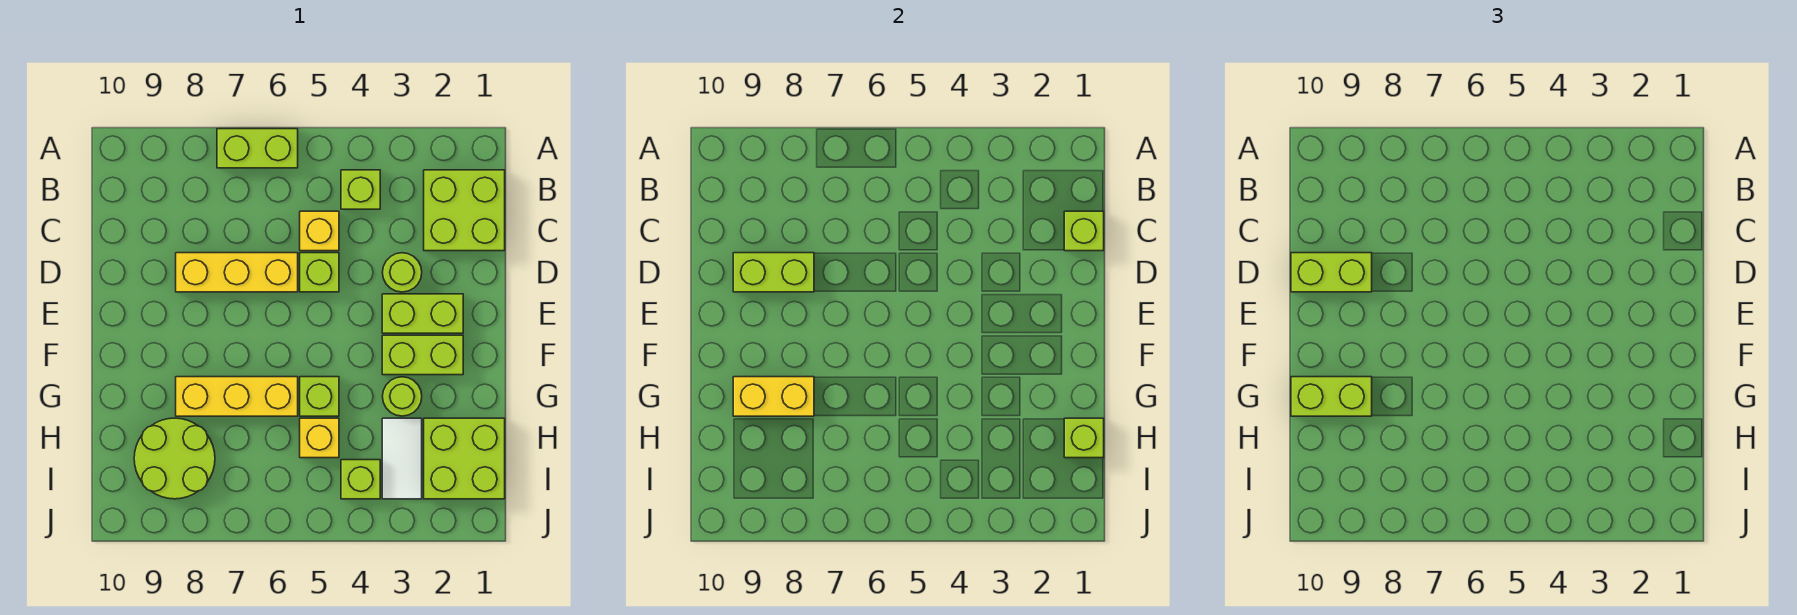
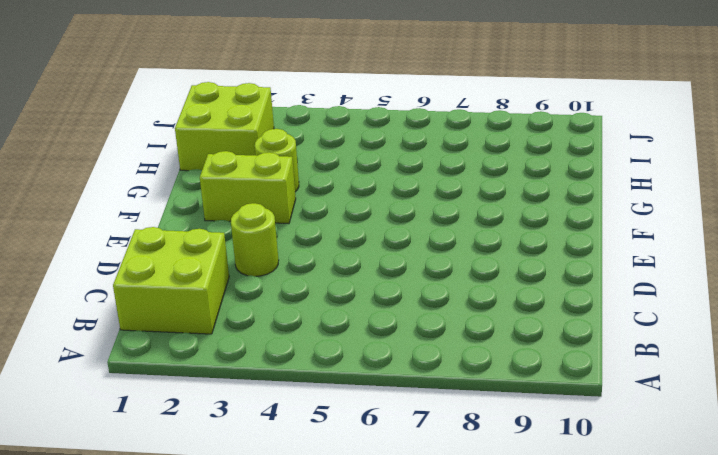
none -> lime 1x2 brick [217,129,298,168]
none -> lime 1x1 brick [341,170,380,209]
none -> yellow 1x1 brick [300,211,339,251]

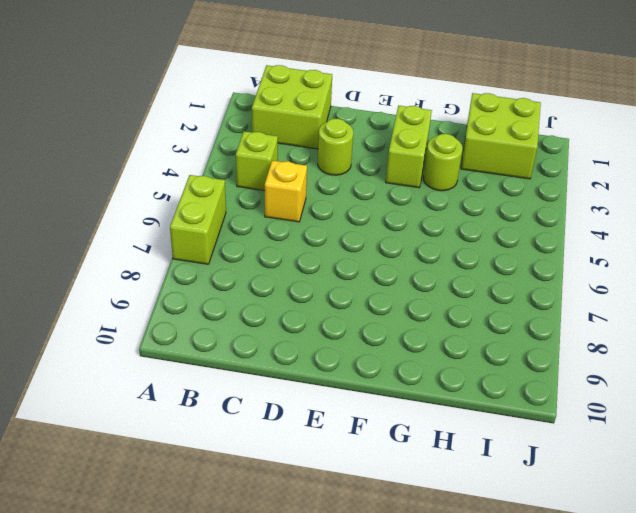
none -> lime 1x1 brick [300,253,339,292]
none -> yellow 1x3 brick [176,253,298,292]
none -> lime 1x2 brick [382,294,463,333]

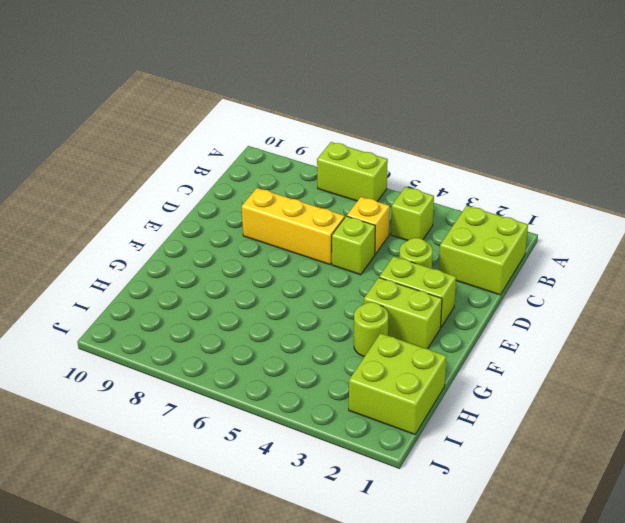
none -> lime 1x1 brick [300,377,339,416]
none -> yellow 1x3 brick [176,377,298,416]
none -> white 1x2 tile [382,418,422,499]

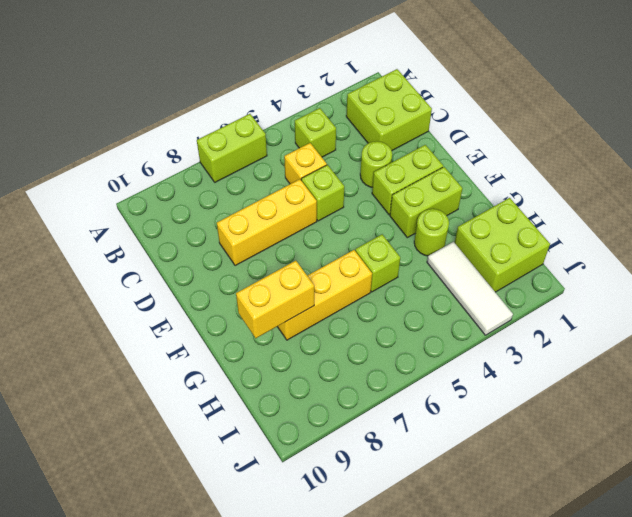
white 1x3 tile [427,242,513,335] -> white 1x2 tile [382,418,422,499]
none -> yellow 1x1 brick [300,418,339,458]
none -> lime 2x2 round brick [134,418,215,499]
none -> lime 1x1 brick [341,460,380,499]

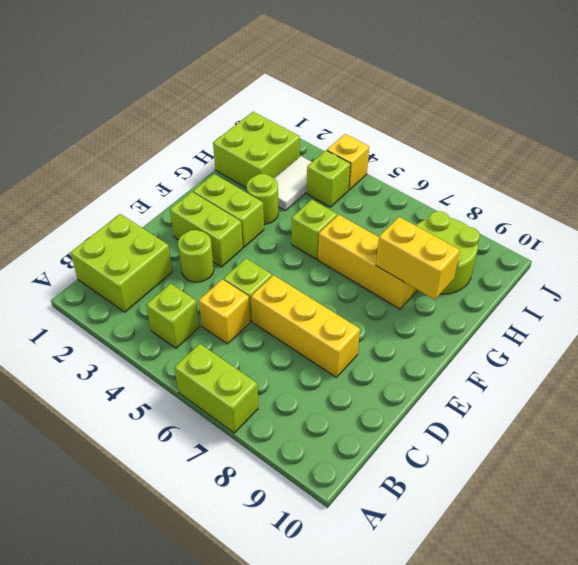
yellow 1x1 brick [327,134,369,190] -> yellow 1x1 brick moved to [300,418,339,458]
none -> lime 1x1 brick [1064,211,1104,251]
none -> lime 1x2 brick [733,253,814,292]
none -> lime 1x1 brick [1064,418,1104,458]

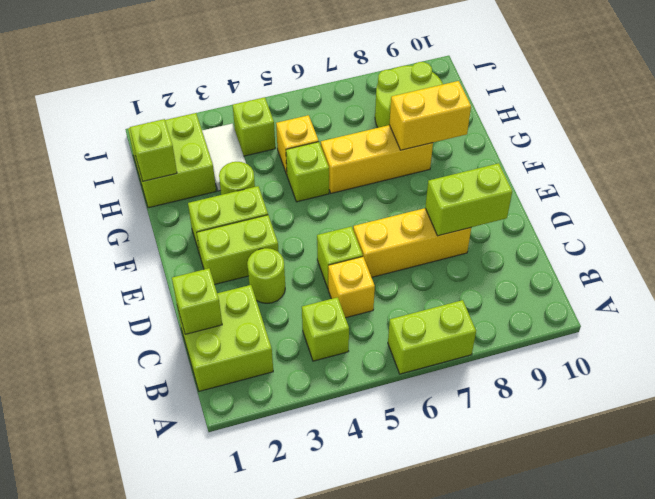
none -> lime 1x2 brick [1291,253,1372,292]
none -> lime 1x2 brick [1291,377,1372,416]

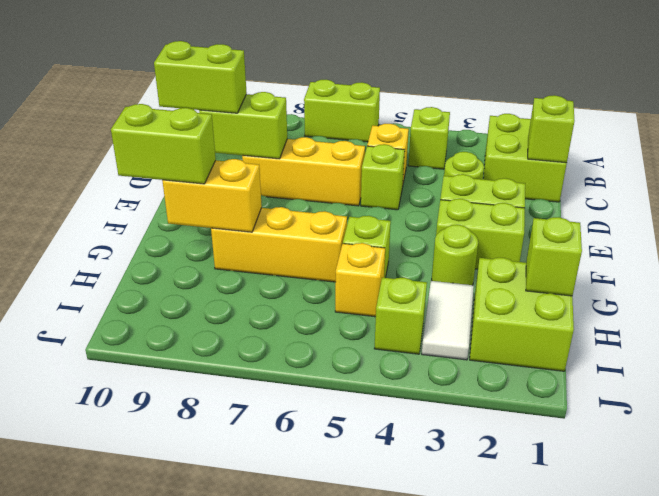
none -> lime 2x2 round brick [134,418,215,499]

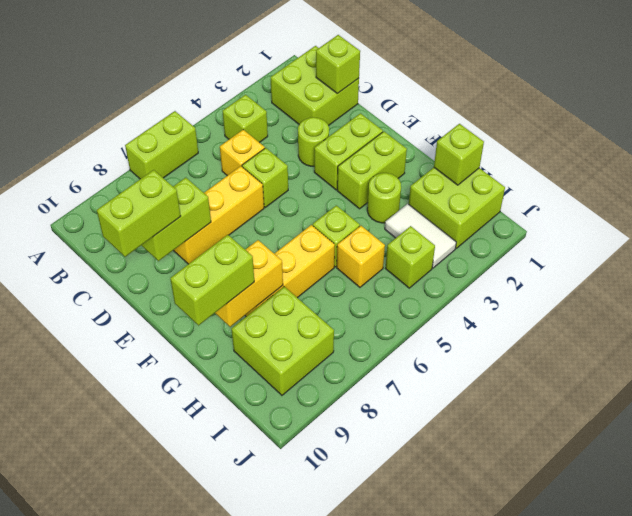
lime 2x2 brick [231,287,334,395] -> lime 2x2 round brick [134,418,215,499]

